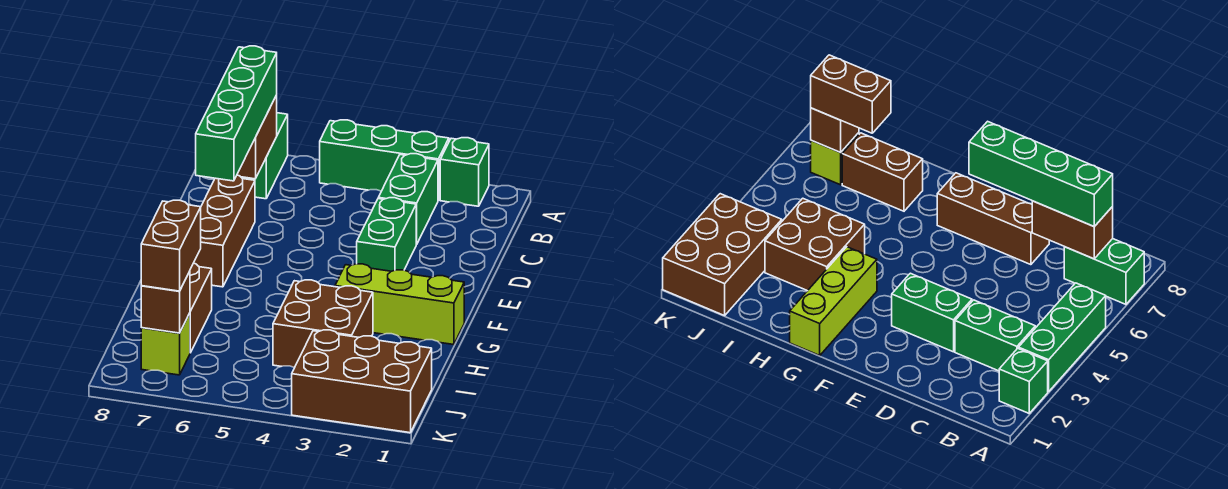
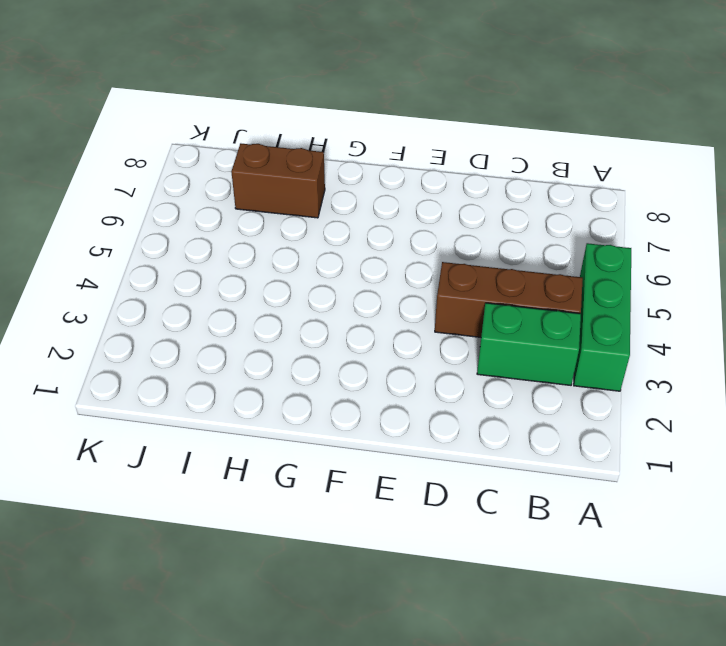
brown 1x3 brick [435,262,583,337] -> brown 1x3 brick moved to [194,175,255,287]
none -> green 1x1 brick [440,138,489,206]
none -> green 1x2 brick [241,113,288,199]
none -> green 1x2 brick [357,198,417,271]

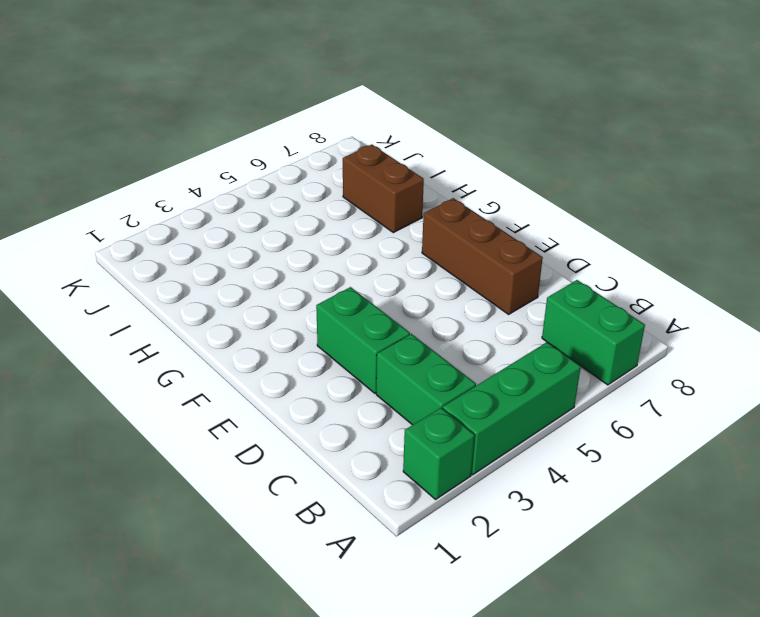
none -> lime 1x3 brick [335,264,464,345]
none -> brown 2x2 brick [273,280,373,368]
none -> brown 2x3 brick [292,330,432,433]

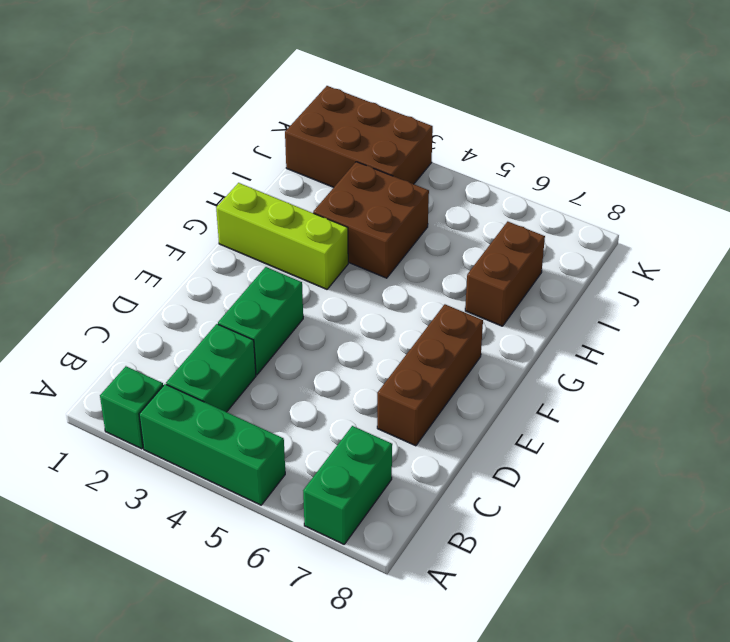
none -> lime 1x1 brick [141,313,190,375]
none -> brown 1x2 brick [237,95,277,179]
none -> brown 1x1 brick [141,271,190,333]

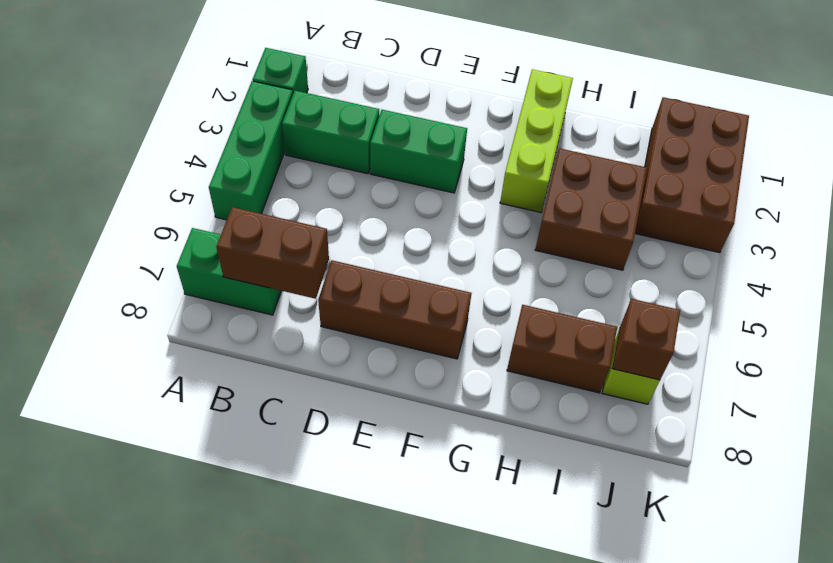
none -> green 1x4 brick [196,46,277,181]
none -> brown 1x2 brick [141,200,201,291]

